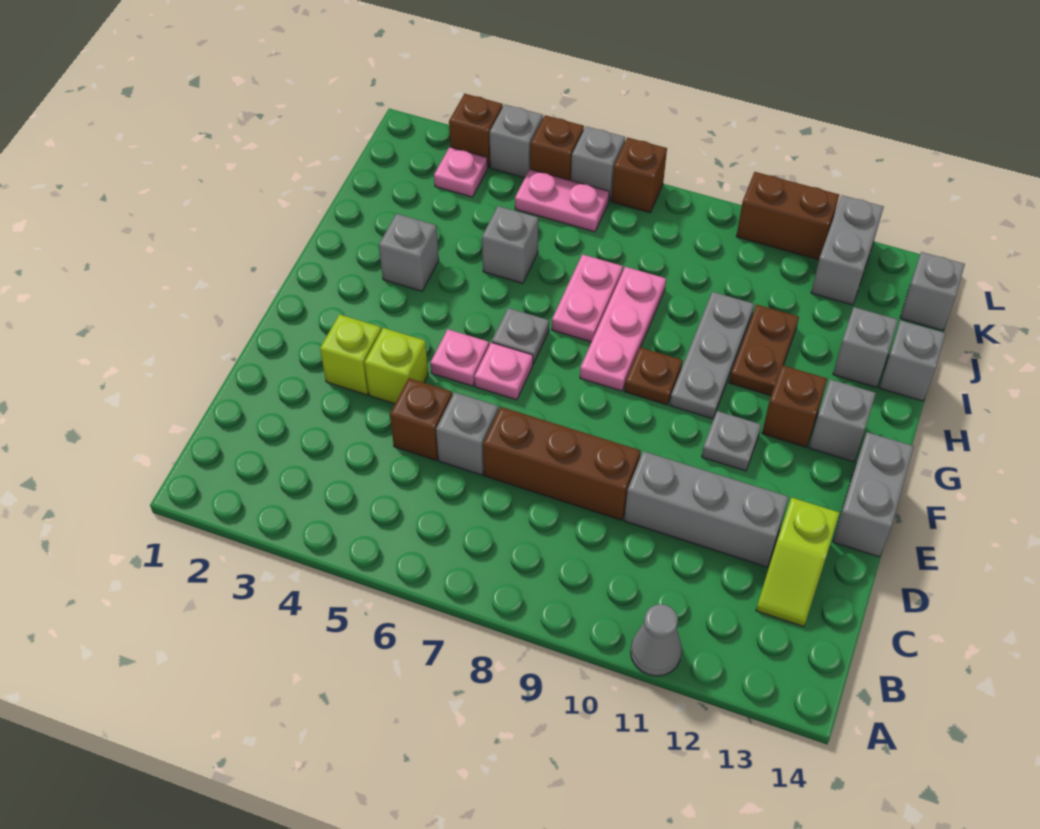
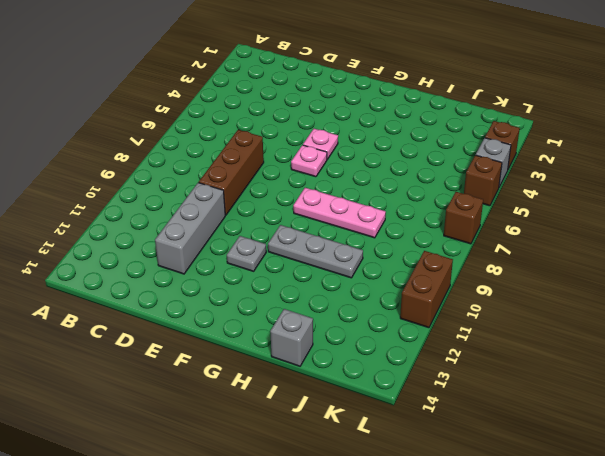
none -> grey 1x1 cone [631,604,682,676]
none -> lime 1x2 slope [756,498,839,627]
none -> brown 1x1 brick [390,378,452,460]
none -> grey 1x1 brick [436,392,498,475]

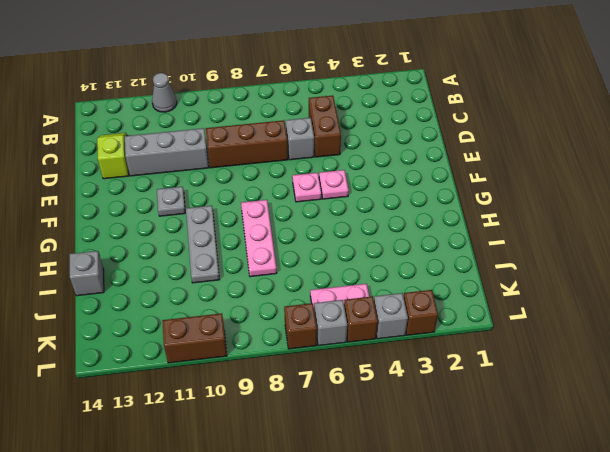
brown 1x2 brick [309,96,341,157] -> brown 1x1 brick [390,378,452,460]
none -> lime 1x1 brick [320,314,381,395]
none -> lime 1x1 brick [364,328,428,404]
none -> grey 1x2 brick [833,432,914,557]
none -> grey 1x1 plate [492,308,549,364]

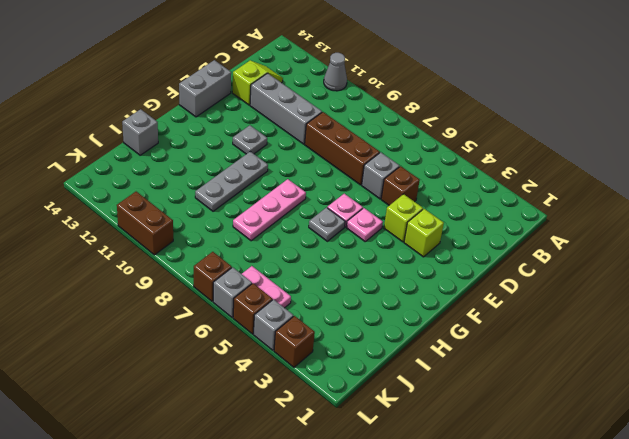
none -> brown 1x1 plate [625,347,683,405]
none -> brown 1x1 brick [762,365,827,447]
none -> grey 1x1 brick [809,379,876,462]
none -> grey 1x1 brick [379,214,439,291]

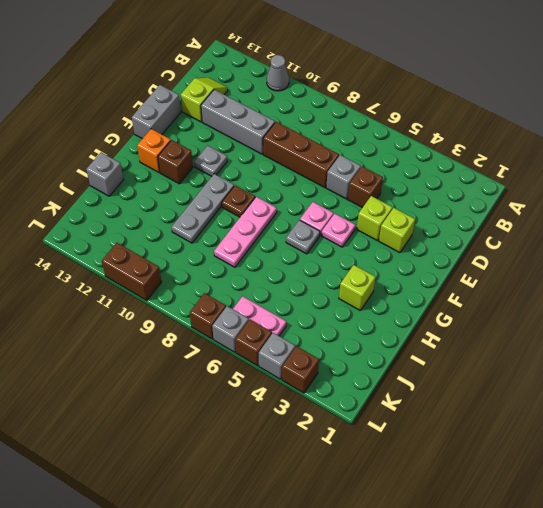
orange 1x1 brick [137,129,171,172] -> grey 1x1 brick [809,379,876,462]
lime 1x1 brick [339,265,376,311] -> grey 1x1 brick [379,214,439,291]
none -> pink 1x2 plate [552,254,623,342]
none -> brown 1x2 plate [729,305,799,396]
none -> grey 1x1 brick [482,206,538,283]
none -> grey 1x1 brick [833,307,898,387]

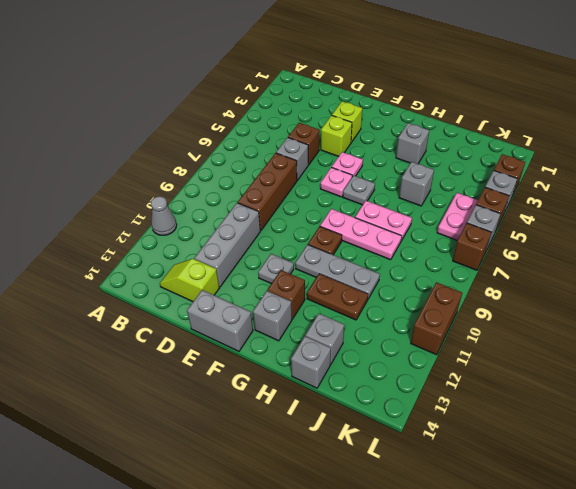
none -> pink 1x1 plate [434,147,488,197]
none -> grey 1x2 brick [811,195,884,305]
none -> grey 1x1 brick [900,252,965,331]

